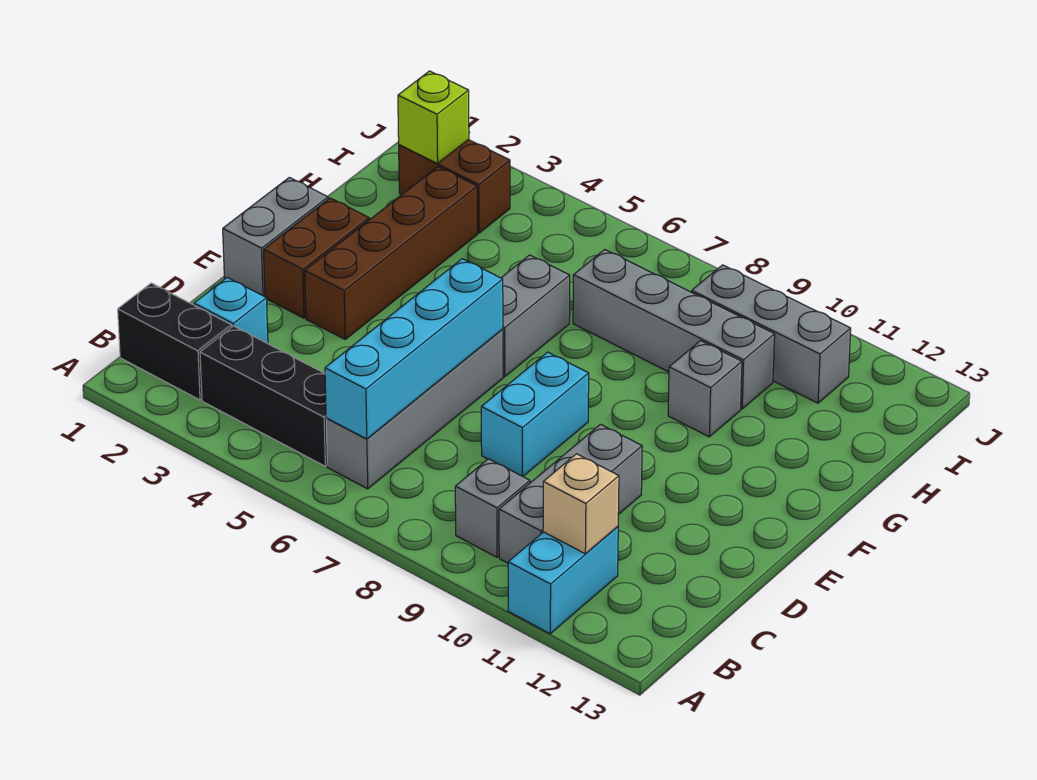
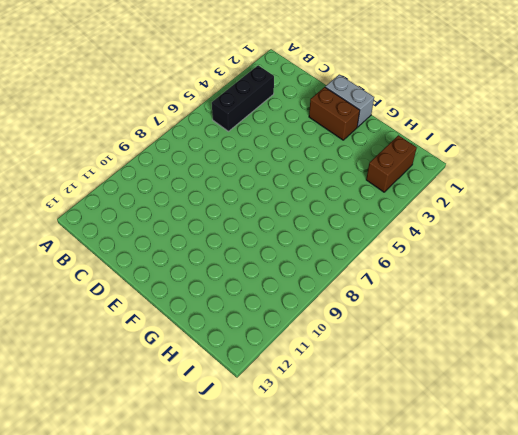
none -> cyan 1x2 brick [508,527,618,634]
none -> black 1x2 brick [118,283,232,400]
none -> grey 1x4 brick [326,329,503,489]

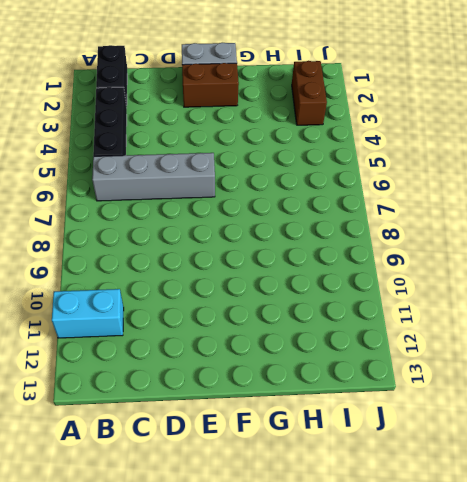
none -> grey 1x1 brick [455,459,530,557]
none -> grey 1x3 brick [499,424,642,563]
none -> cyan 1x1 brick [194,277,268,344]

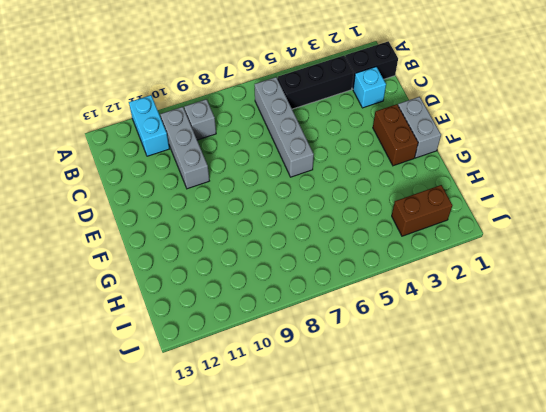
none -> cyan 1x2 brick [481,352,589,476]
none -> brown 1x4 brick [305,167,477,339]
none -> grey 1x2 brick [501,255,570,377]

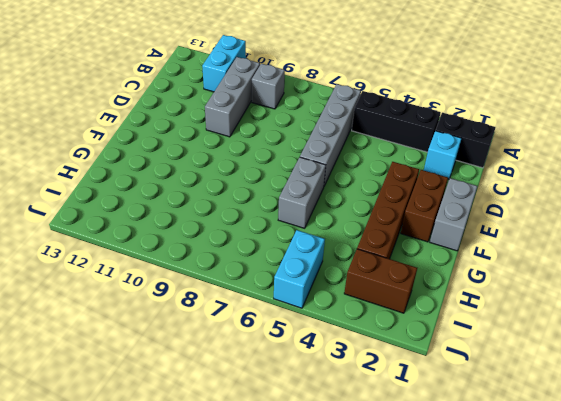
cyan 1x2 brick [274,230,325,308] -> cyan 1x2 brick moved to [481,352,589,476]
none -> grey 1x1 brick [668,341,742,437]
none -> grey 1x4 brick [573,250,775,409]
none -> grey 1x3 brick [692,265,851,403]

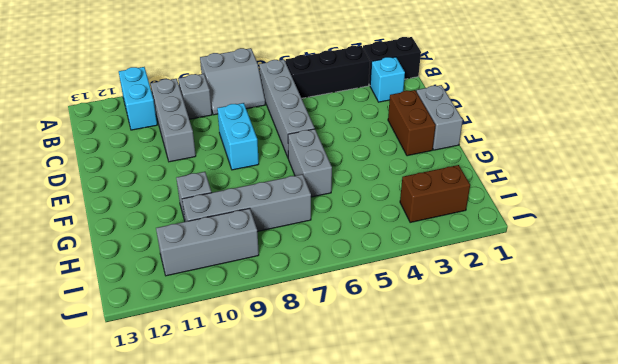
grey 2x2 slope [200,48,265,115] -> none
none -> brown 1x4 brick [305,167,477,339]
none -> cyan 1x4 brick [325,259,503,439]
none -> tan 1x1 brick [543,454,619,554]

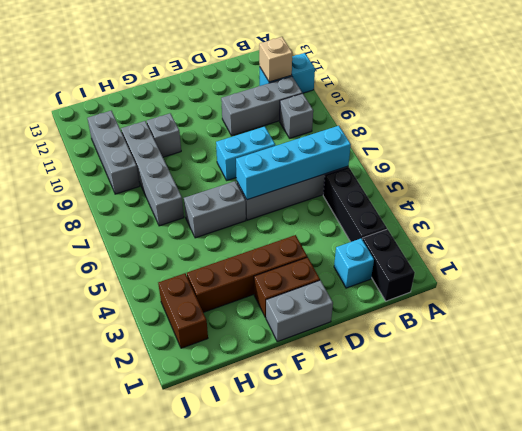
none -> lime 1x1 brick [398,71,469,164]

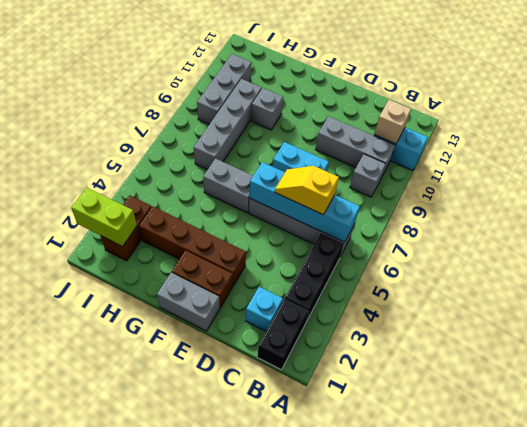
yellow 1x2 slope [275,166,339,215] -> none
lime 1x2 brick [71,188,137,247] -> lime 1x1 brick [398,71,469,164]

